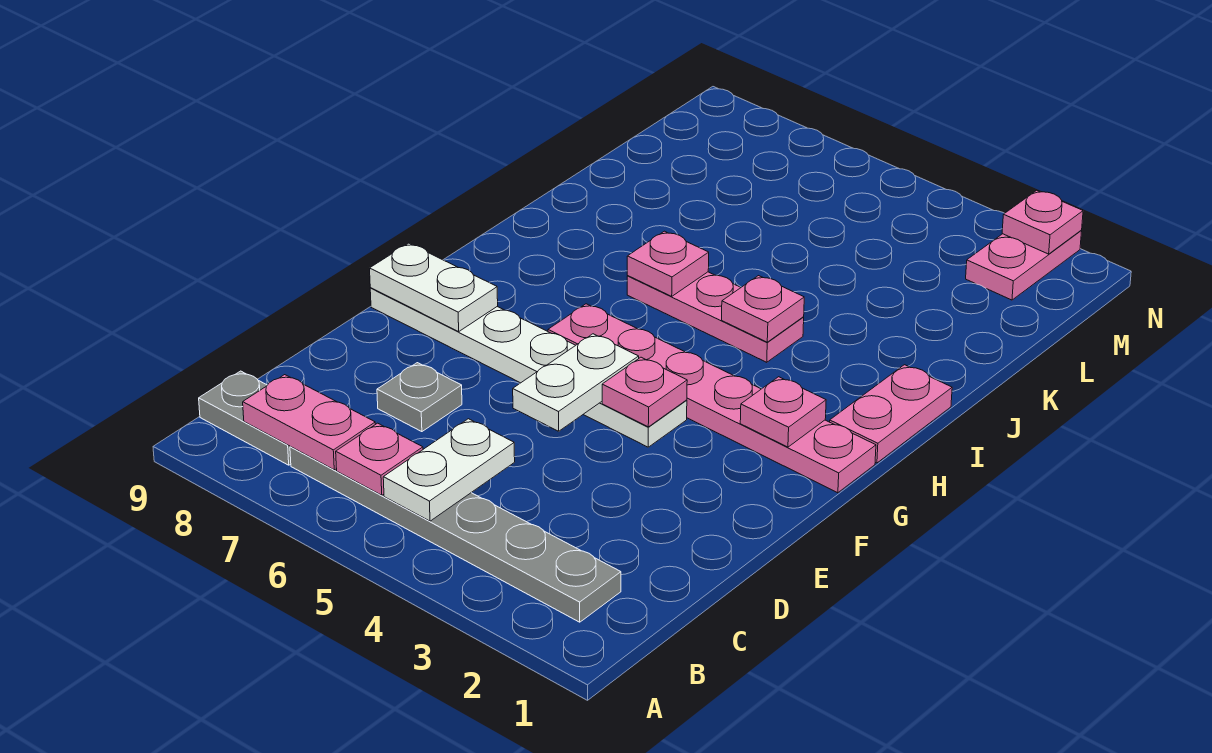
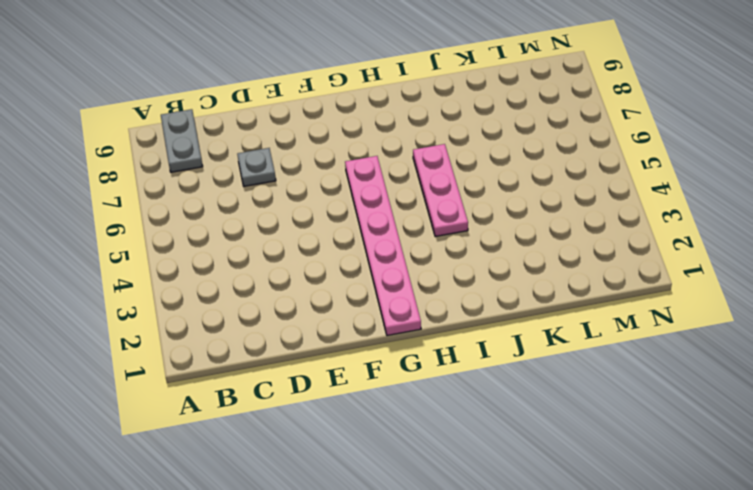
none -> grey 1x6 plate [290,447,621,622]
none -> white 1x6 plate [370,288,687,447]
none -> pink 1x2 plate [830,365,952,463]

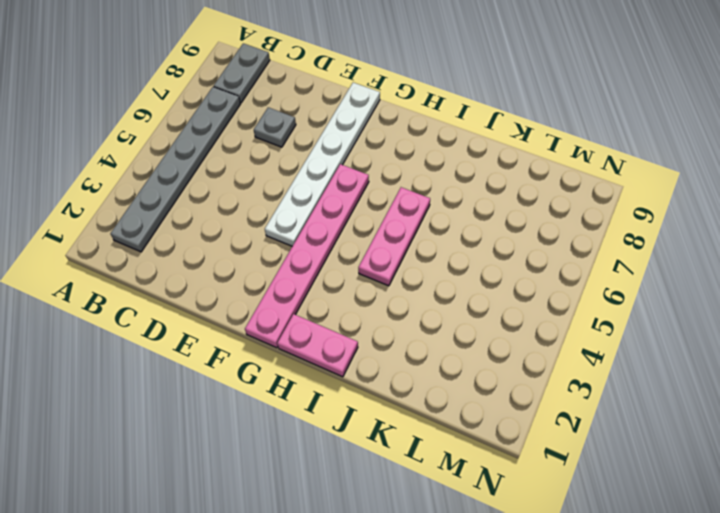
none -> pink 1x2 plate [966,231,1082,300]
none -> white 1x2 plate [383,419,515,521]
none -> pink 1x1 plate [336,423,423,495]

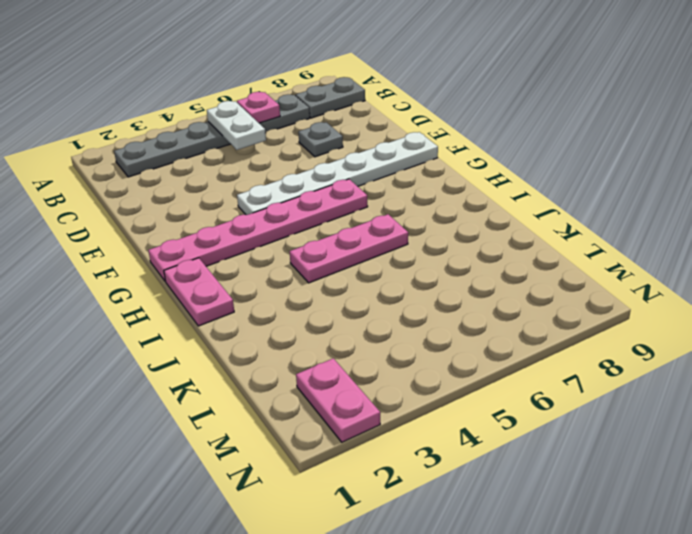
none -> pink 1x2 plate [243,375,375,470]
none -> white 1x2 plate [513,334,639,431]
none -> pink 1x1 plate [602,357,687,427]

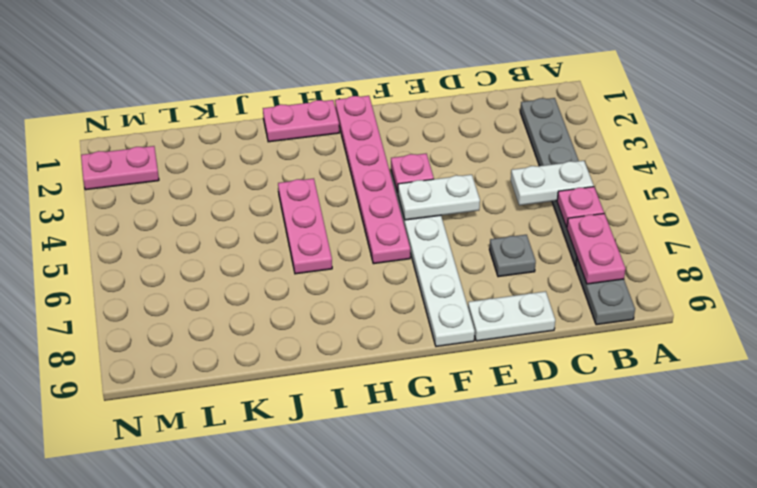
white 1x2 plate [468,291,555,341] -> white 1x2 plate turned to [370,243,498,332]
none -> pink 1x1 plate [740,377,826,447]
none -> pink 1x1 plate [722,276,804,342]
none -> pink 1x1 plate [627,231,709,296]

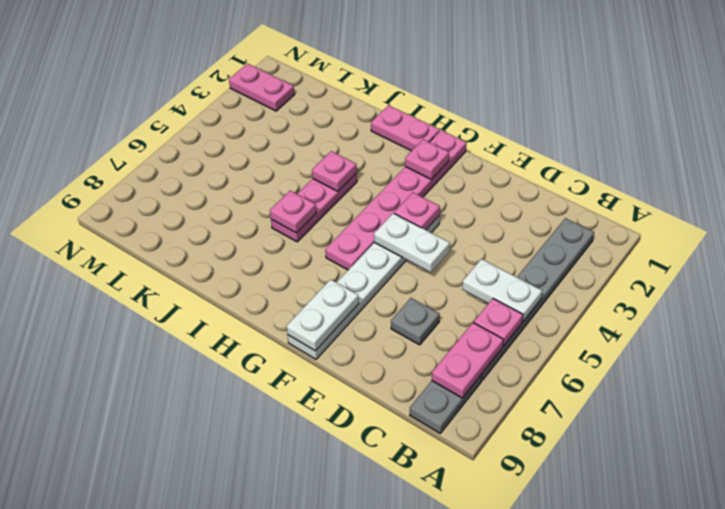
none -> pink 1x1 plate [1002,190,1083,254]

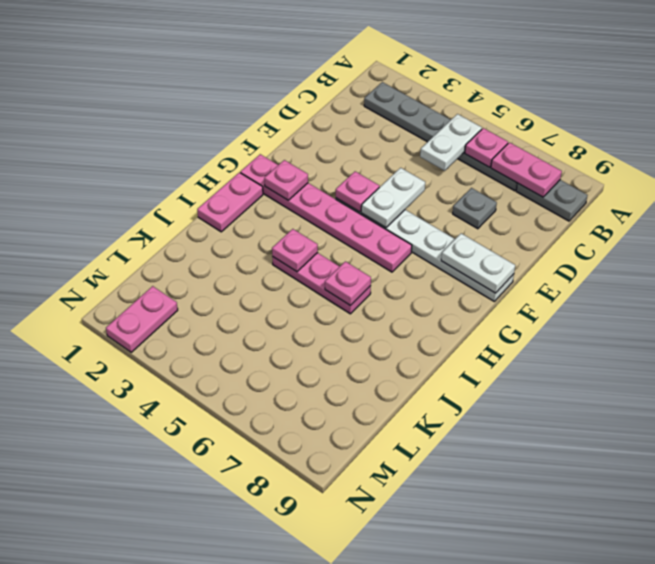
none -> pink 1x1 plate [1002,190,1083,254]

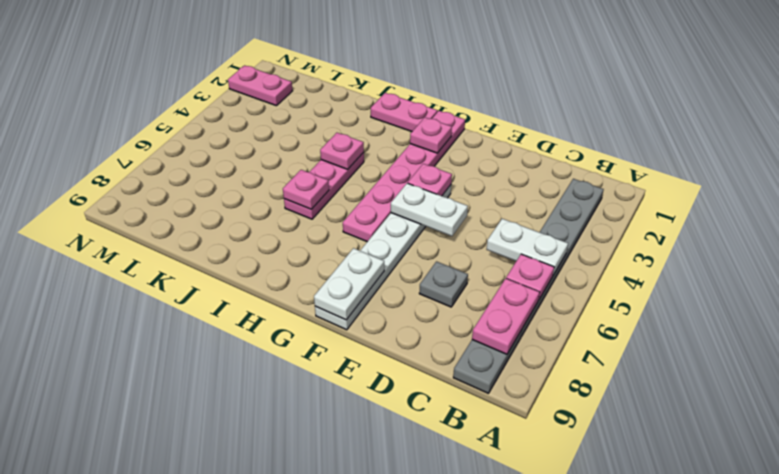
none -> pink 1x1 plate [1002,190,1083,254]

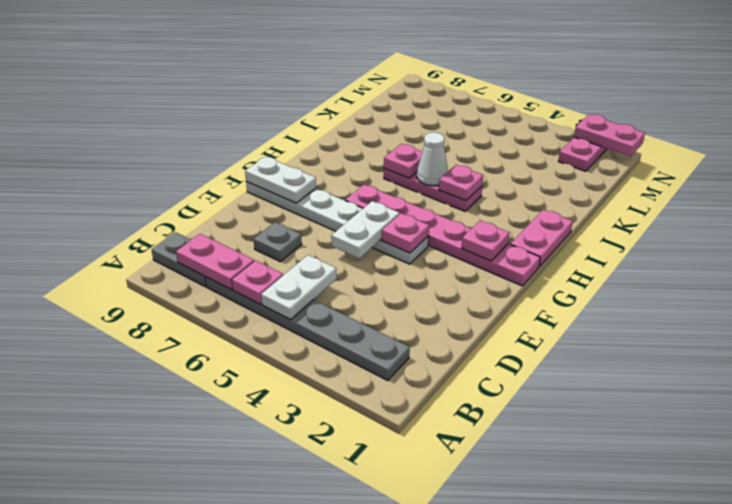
white 1x1 cone [417,132,448,186] -> none
pink 1x2 plate [574,114,645,157] -> pink 1x1 plate [1002,190,1083,254]

